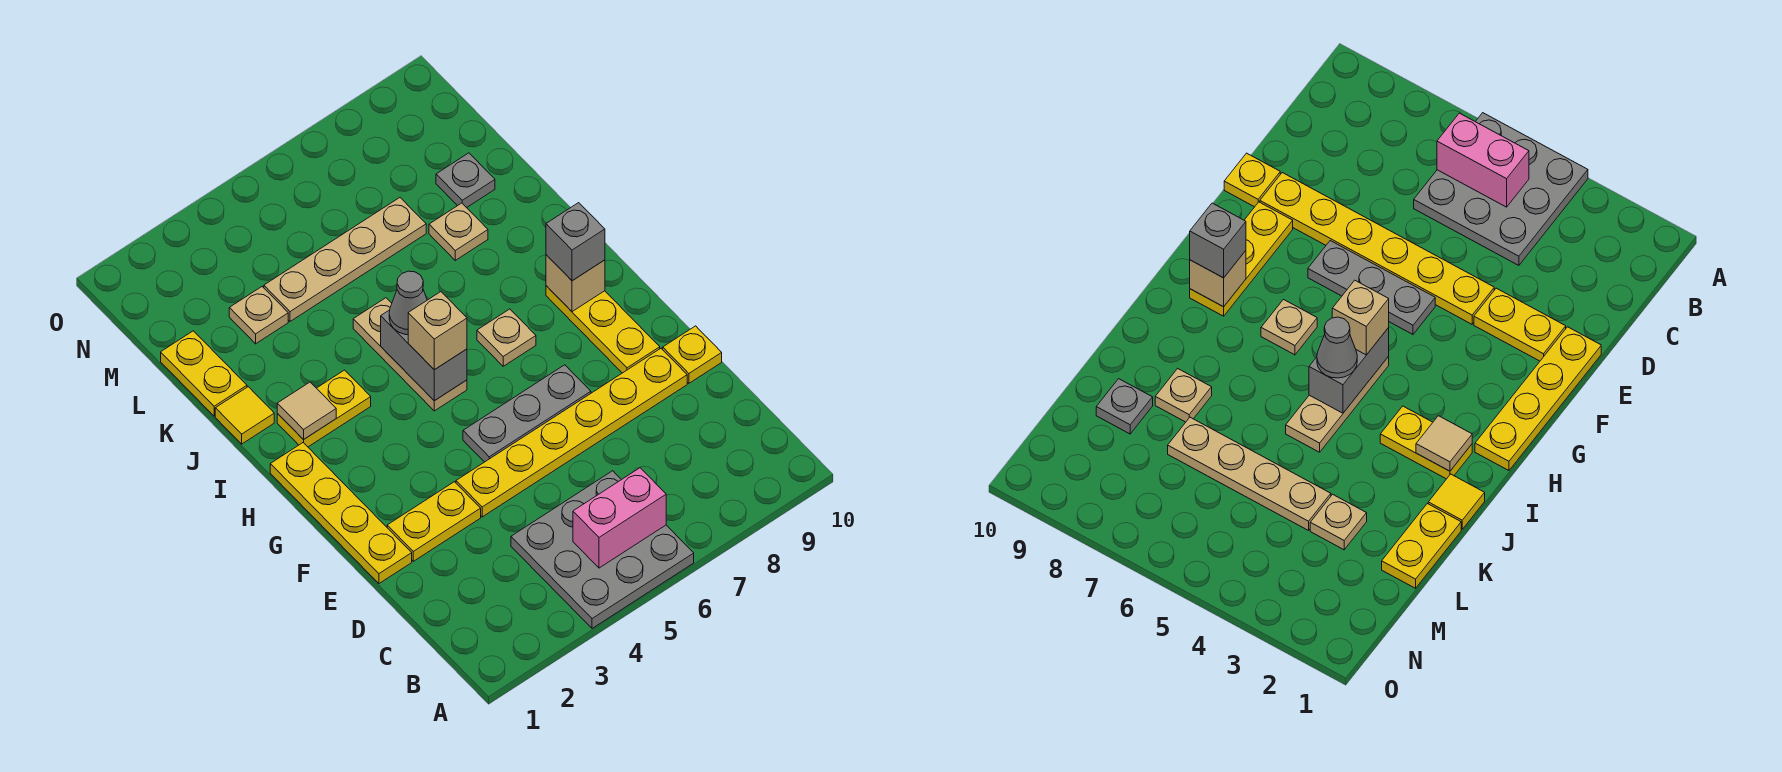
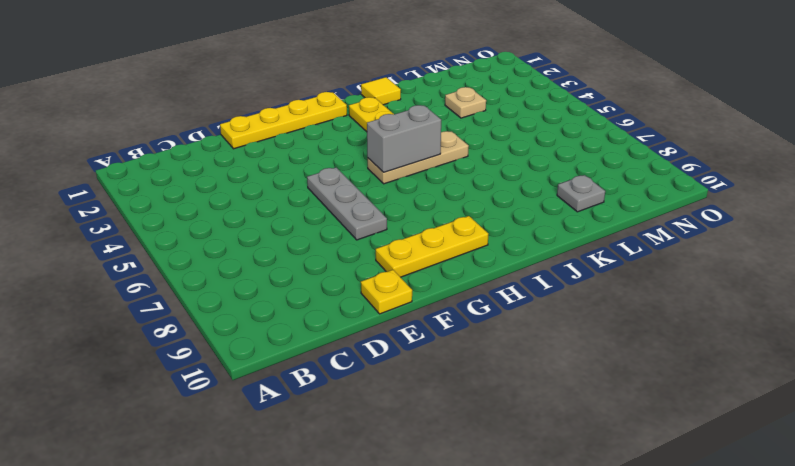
none -> grey 3x3 plate [511,471,694,628]
none -> yellow 1x2 plate [387,482,481,561]
none -> yellow 1x6 plate [456,349,687,517]

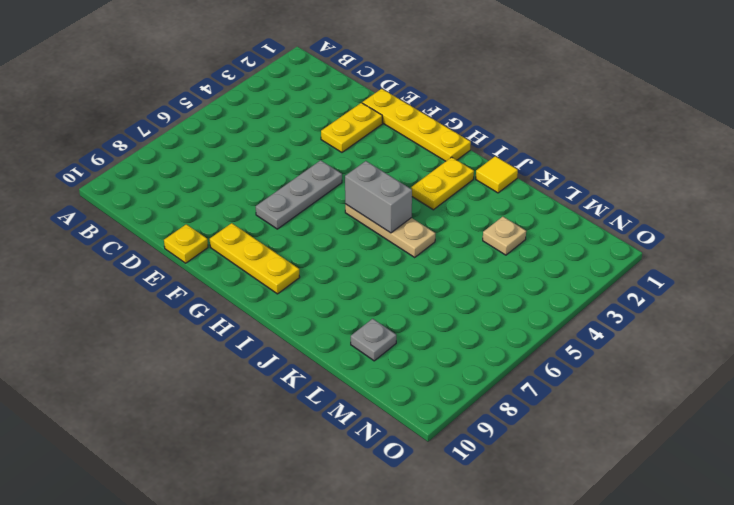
none -> grey 3x3 plate [511,471,694,628]
none -> yellow 1x6 plate [456,349,687,517]
none -> tan 1x1 plate [477,309,536,366]

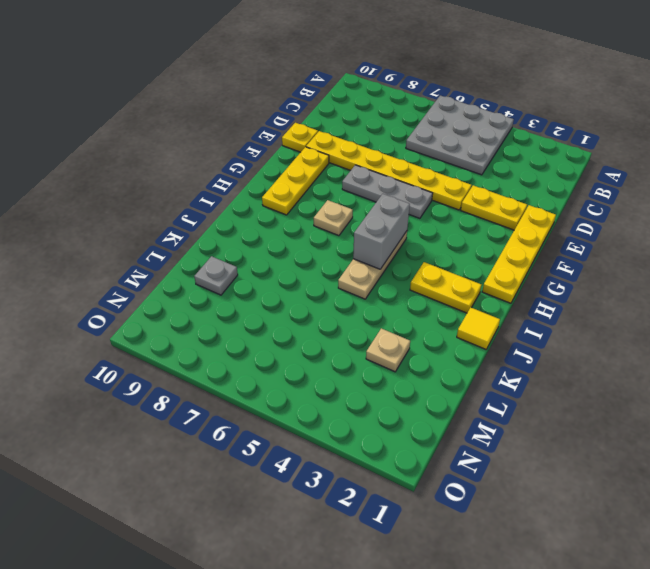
none -> yellow 1x2 plate [161,331,247,416]
none -> tan 1x1 plate [429,203,488,260]
none -> tan 1x4 plate [264,198,426,321]

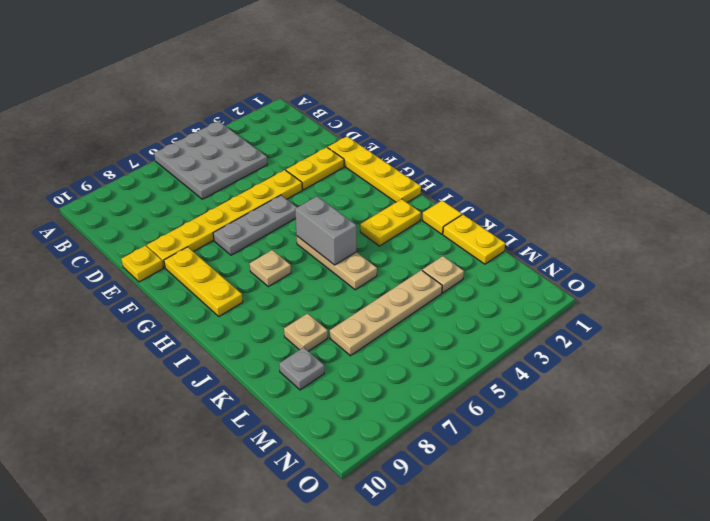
none -> pink 1x2 brick [573,468,666,568]
none -> tan 1x1 brick [546,255,605,312]
none -> tan 1x1 tile [277,382,336,440]

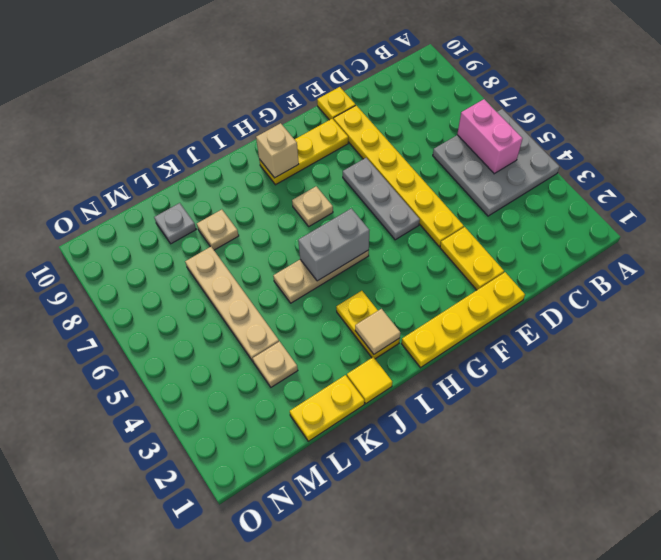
none -> tan 1x1 brick [408,292,467,370]
none -> grey 1x1 brick [546,203,605,281]
none -> grey 1x1 cone [389,271,427,335]

